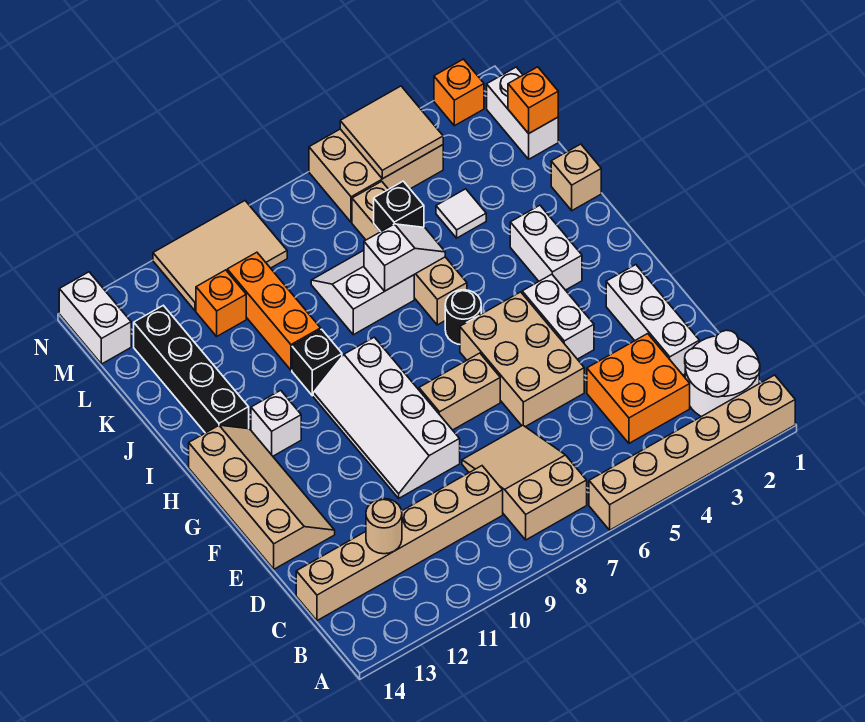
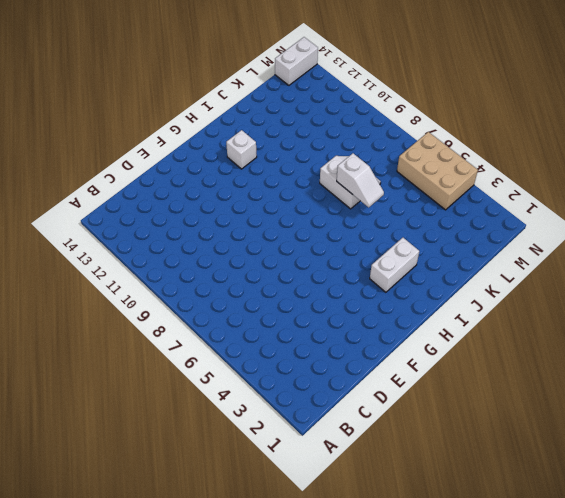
none -> tan 1x6 brick [589,375,795,530]
none -> white 2x2 round brick [685,330,760,417]
none -> tan 2x3 slope [462,425,587,540]
none -> orange 2x2 brick [587,334,690,443]

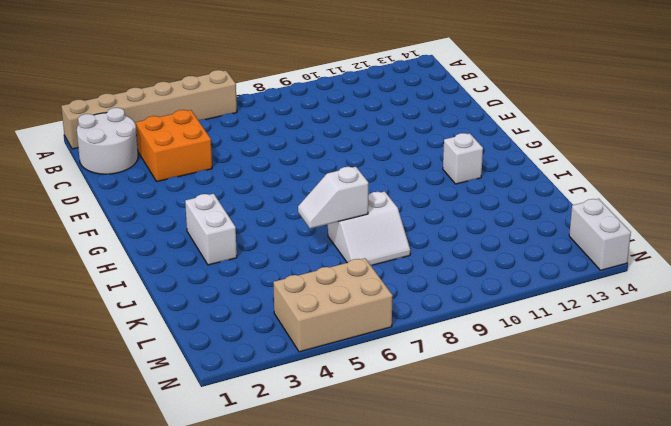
none -> tan 2x3 slope [462,425,587,540]
none -> tan 1x6 brick [296,466,503,621]
none -> white 1x3 brick [606,265,699,375]
none -> tan 2x3 brick [460,292,584,427]

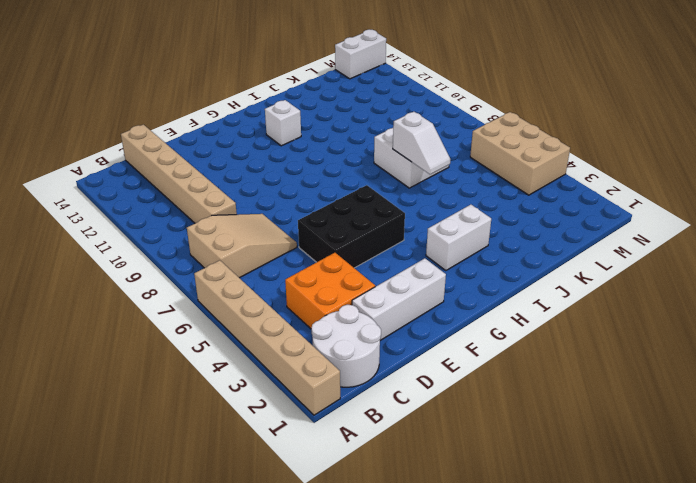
black 2x3 brick [298,185,405,268] -> tan 2x3 brick [460,292,584,427]
none -> white 2x4 slope [313,337,460,498]
none -> tan 2x4 slope [189,425,335,569]
none -> white 1x2 brick [522,274,594,359]
none -> tan 1x2 brick [419,353,500,430]

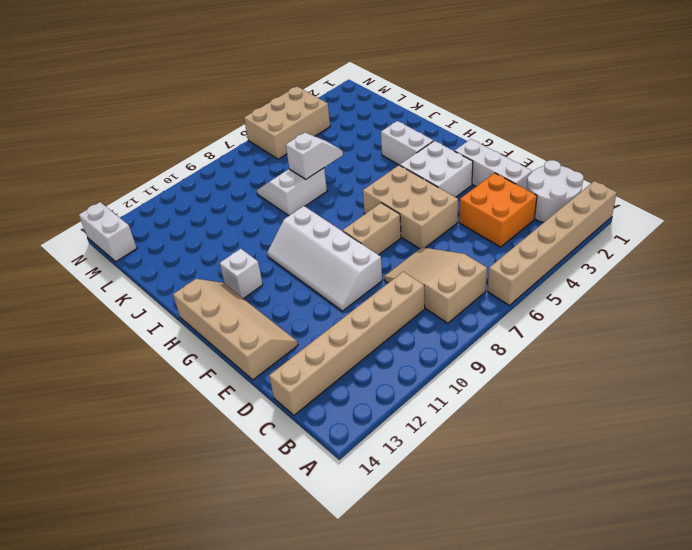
white 2x2 brick [400,141,473,197] -> white 1x2 brick [522,274,594,359]
none -> black 1x1 round brick [445,290,481,344]
none -> tan 1x4 brick [352,181,467,325]
none -> black 1x1 brick [292,329,342,396]
none -> black 1x4 brick [134,305,249,433]

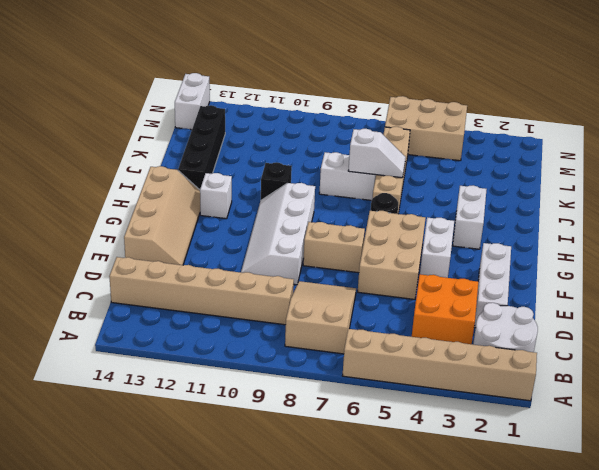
none -> tan 1x1 brick [551,144,601,211]
none -> orange 1x3 brick [227,252,321,370]
none -> white 1x1 tile [436,189,486,238]
none -> white 1x2 brick [487,67,558,159]

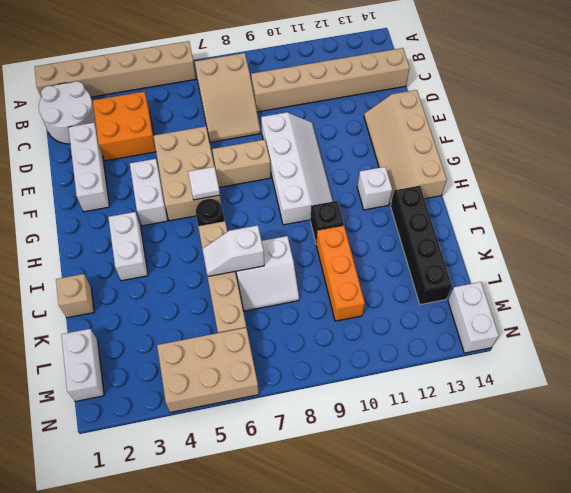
white 1x1 tile [188,167,220,200] -> white 1x1 tile moved to [436,189,486,238]
none -> orange 1x1 brick [196,270,246,336]
none -> tan 2x3 tile [153,201,287,311]
none -> orange 1x1 brick [434,59,484,126]
none -> tan 1x1 round brick [366,498,402,554]

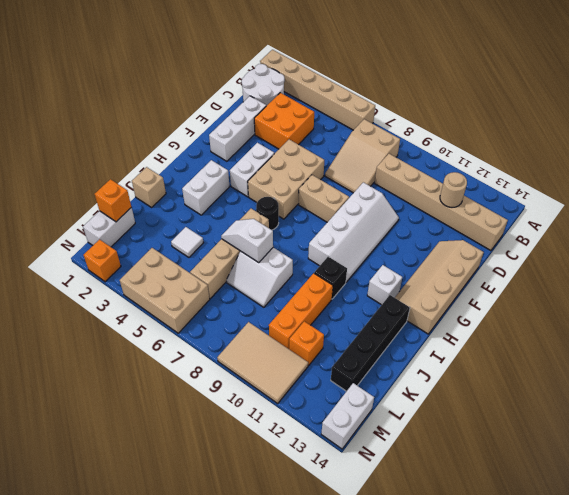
none -> black 1x1 brick [374,181,424,232]
none -> tan 2x2 tile [340,86,443,179]

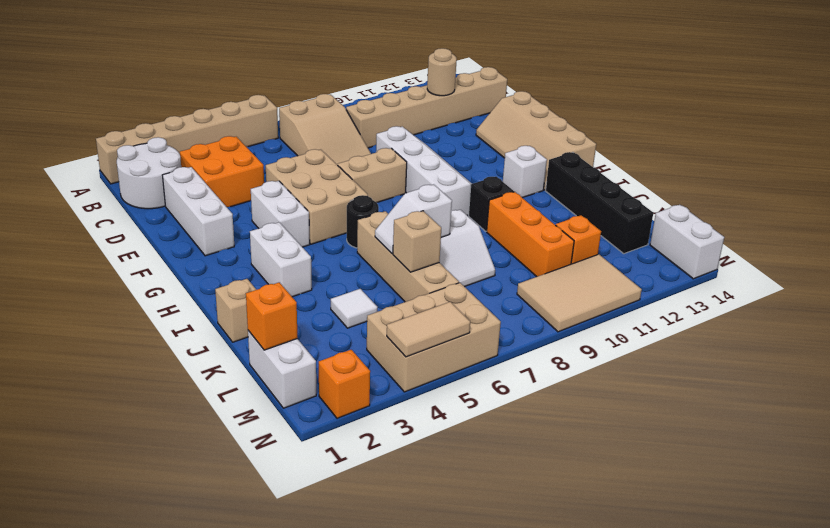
tan 1x1 brick [393,211,441,272] -> black 1x1 brick [374,181,424,232]
tan 1x2 tile [387,302,470,357] -> tan 2x2 tile [340,86,443,179]

